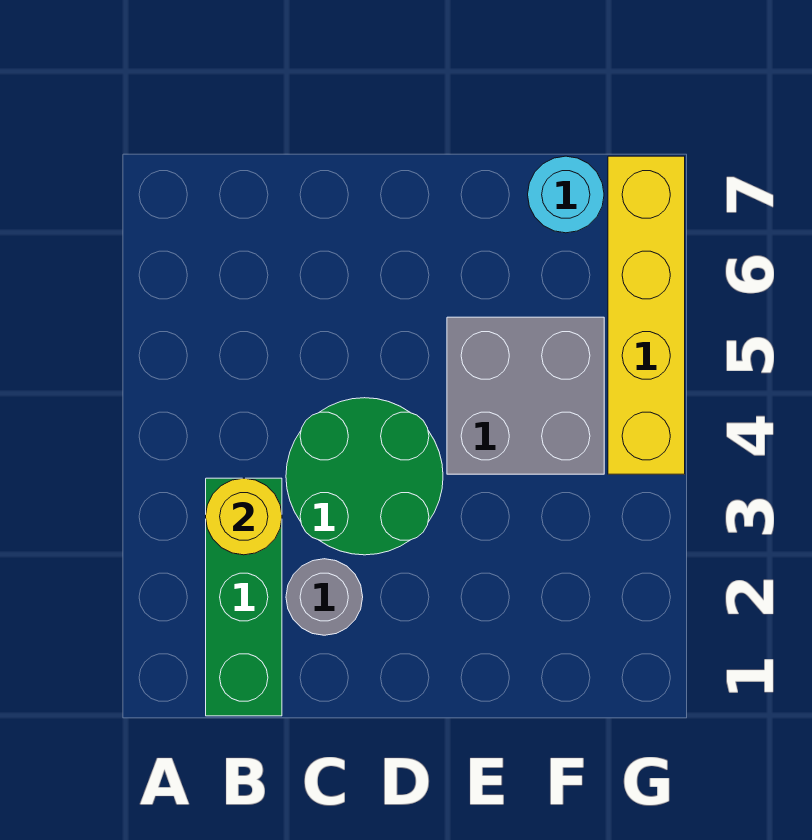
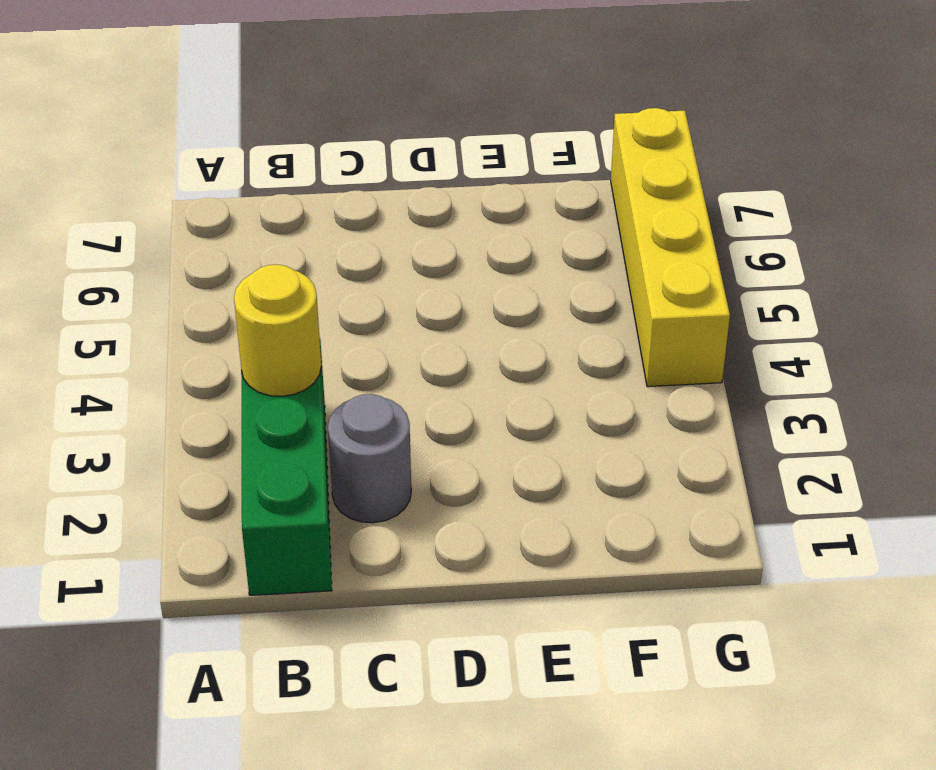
none -> green 2x2 round brick [286,398,443,555]
none -> grey 2x2 brick [447,317,604,474]

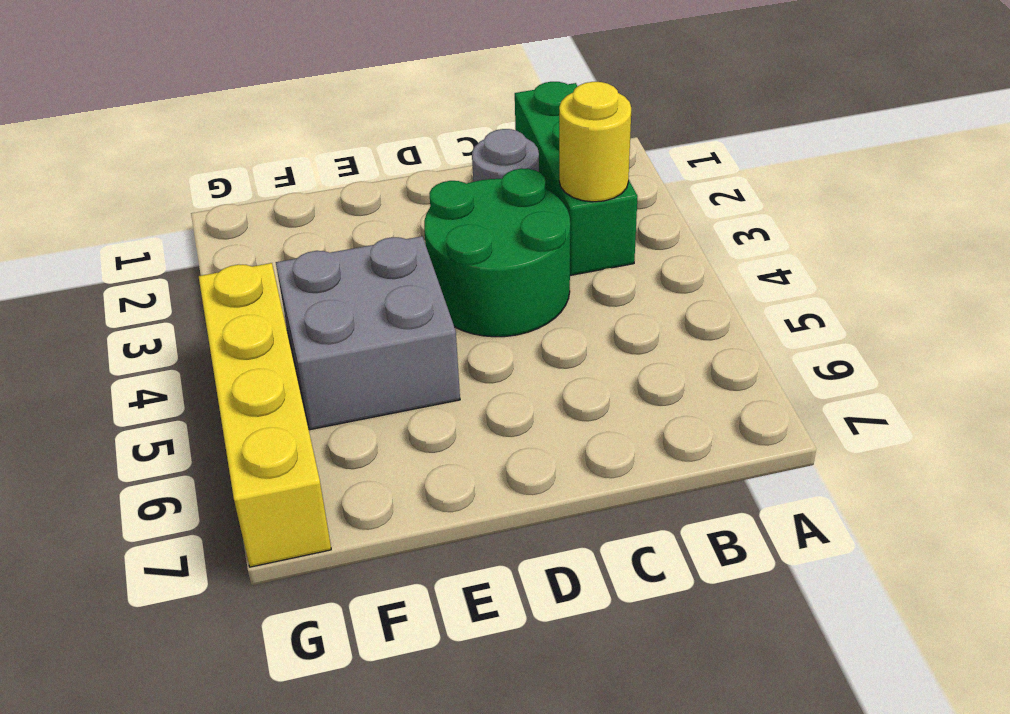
none -> cyan 1x1 round brick [528,156,604,233]

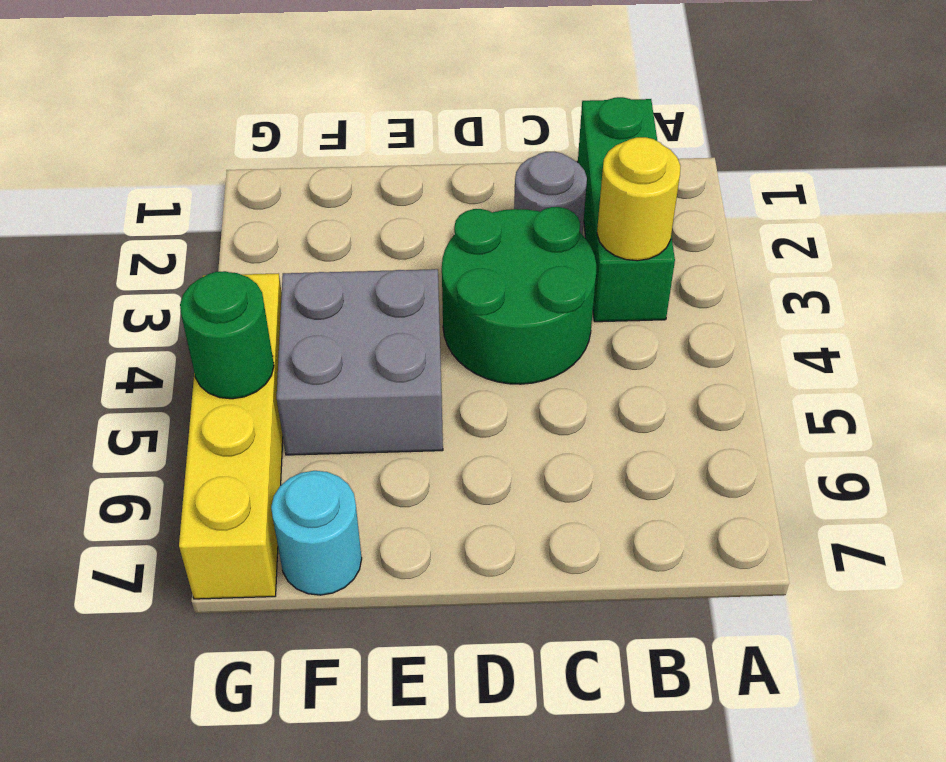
green 1x1 round brick [180,271,274,399] -> none

